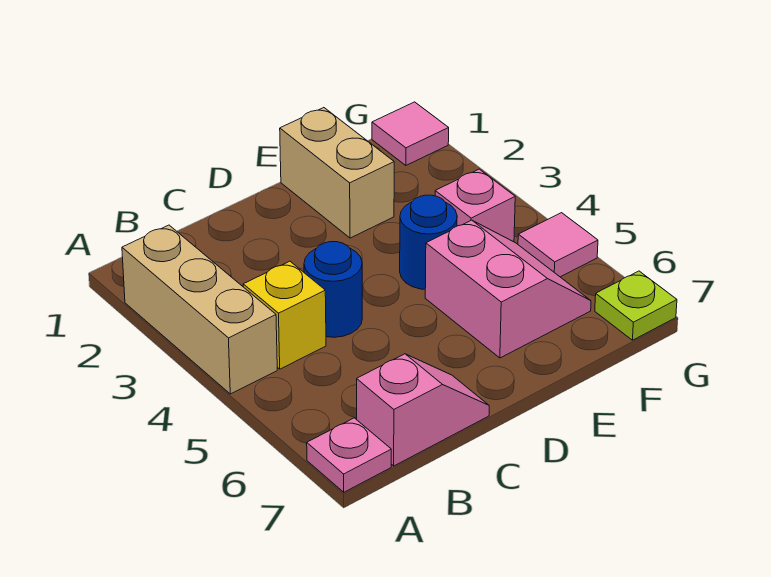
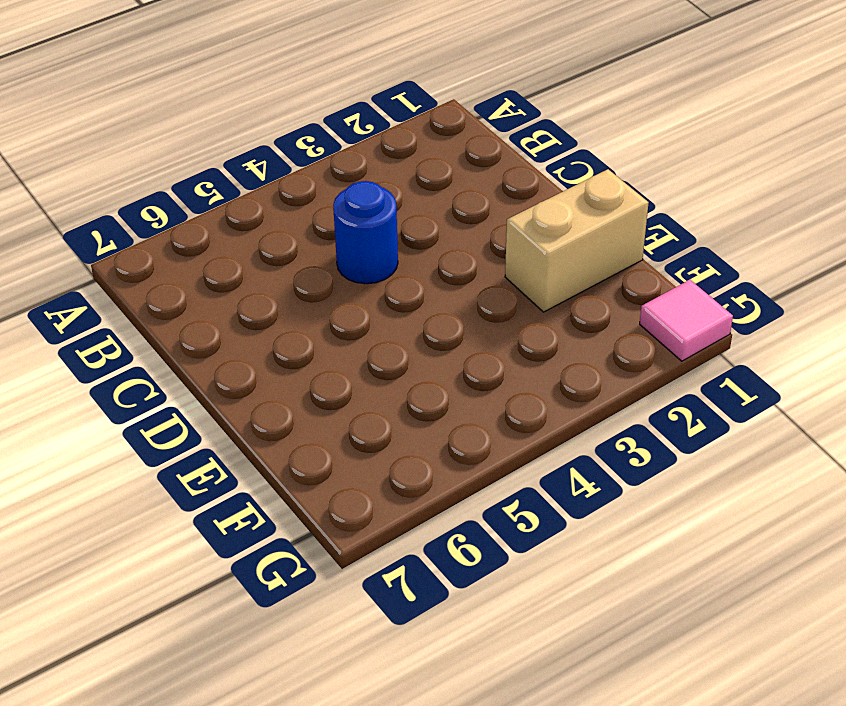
none -> tan 1x3 brick [122,225,277,394]
none -> pink 1x1 plate [307,418,391,492]
none -> yellow 1x1 brick [243,261,326,369]

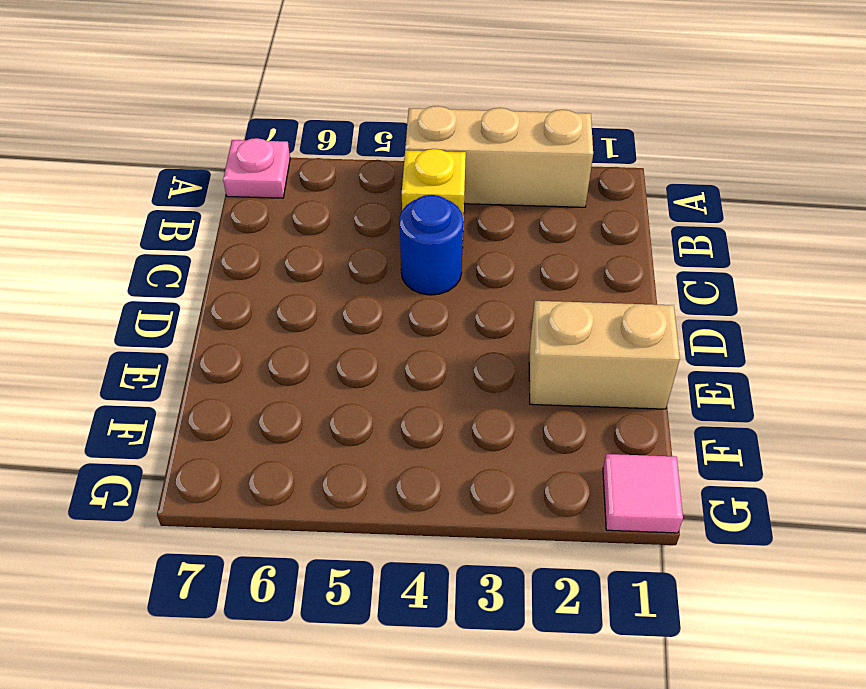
none -> pink 1x2 slope [357,354,489,466]
none -> blue 1x1 round brick [400,195,457,289]
none -> pink 2x2 slope [425,220,591,358]

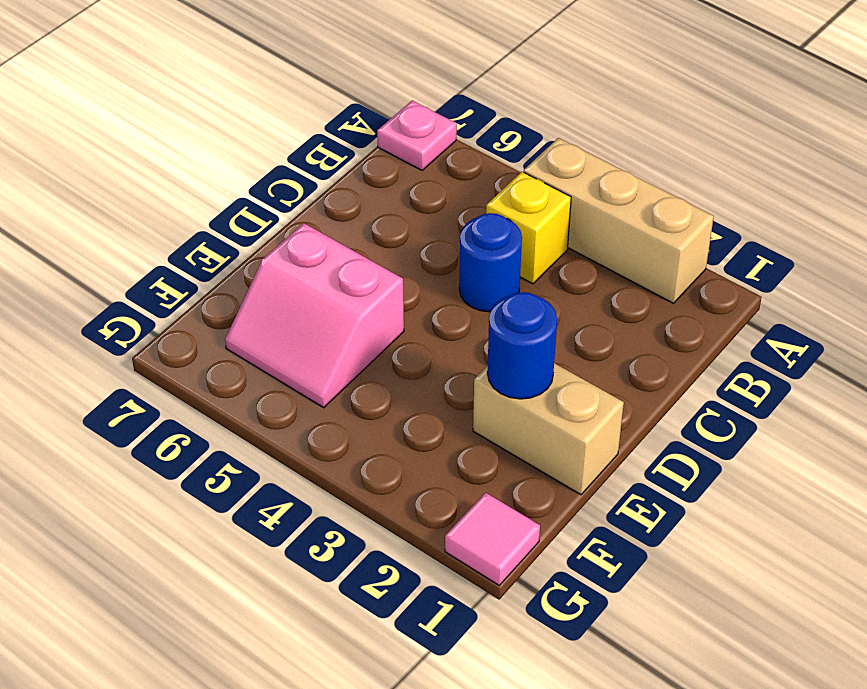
blue 1x1 round brick [487,292,557,399] -> blue 1x1 round brick moved to [400,195,457,289]
none -> pink 1x2 slope [357,354,489,466]
none -> pink 1x1 brick [435,169,515,242]
none -> pink 1x1 tile [518,213,598,277]

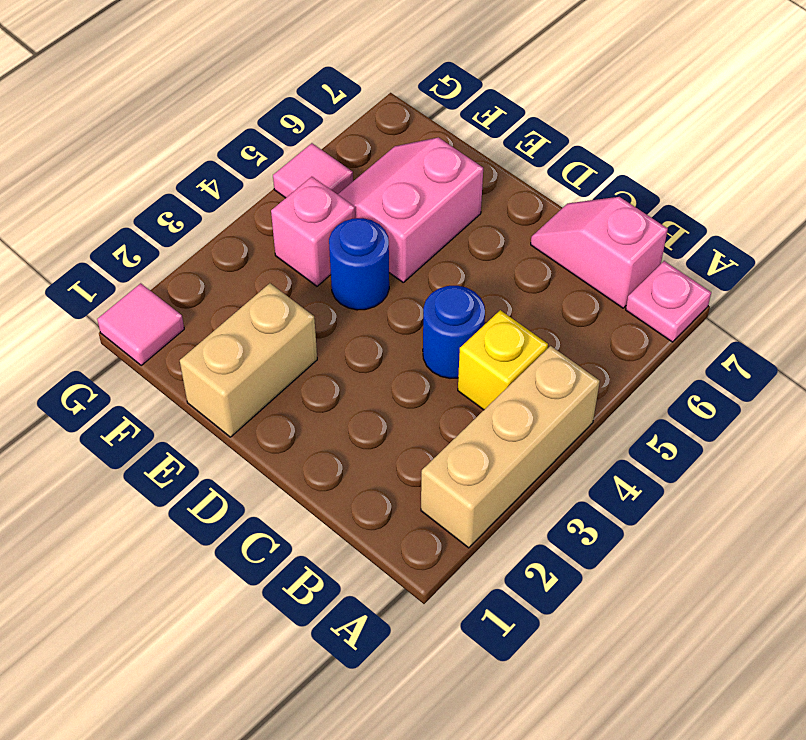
none -> lime 1x1 plate [595,271,677,340]

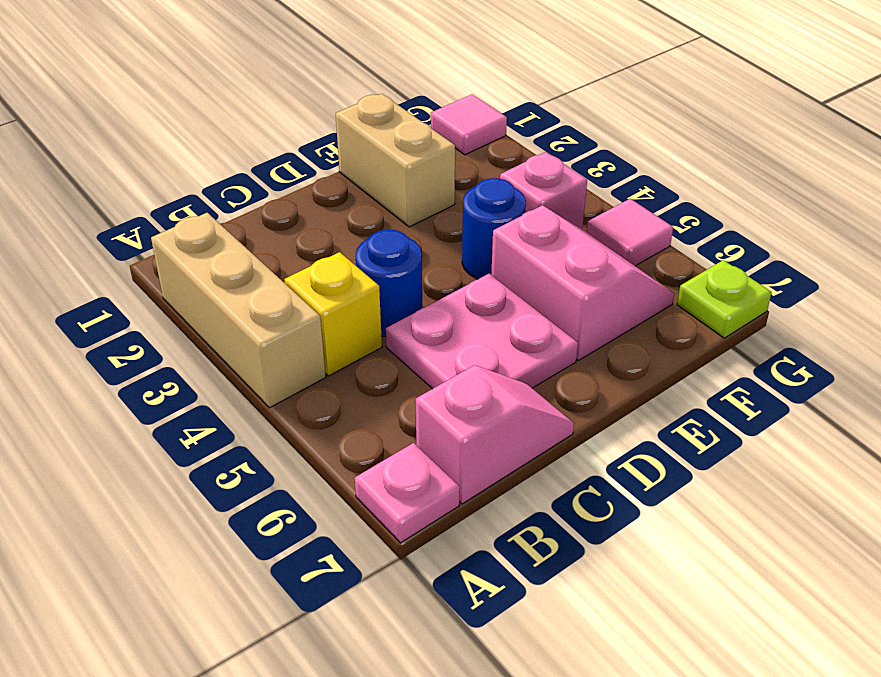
pink 2x2 plate [386,274,578,389] -> none

